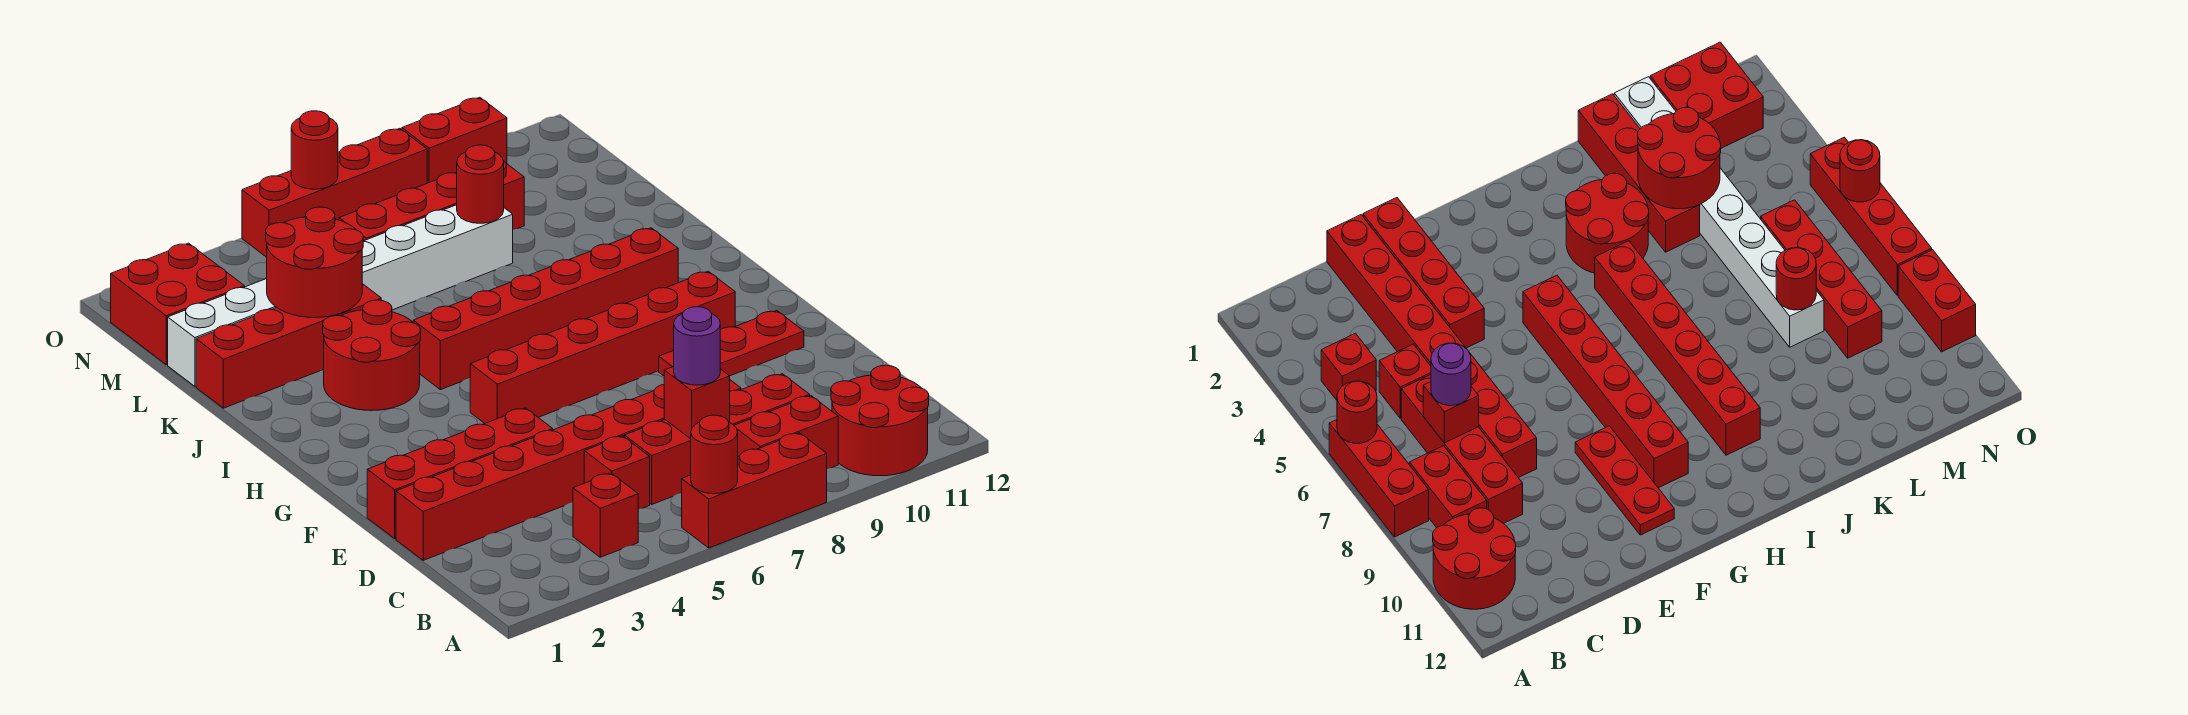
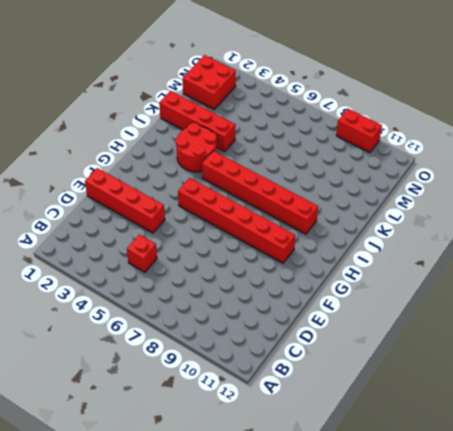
none -> red 1x3 brick [682,433,827,548]
none -> red 2x2 round brick [831,365,929,476]
none -> red 1x1 brick [573,473,638,557]

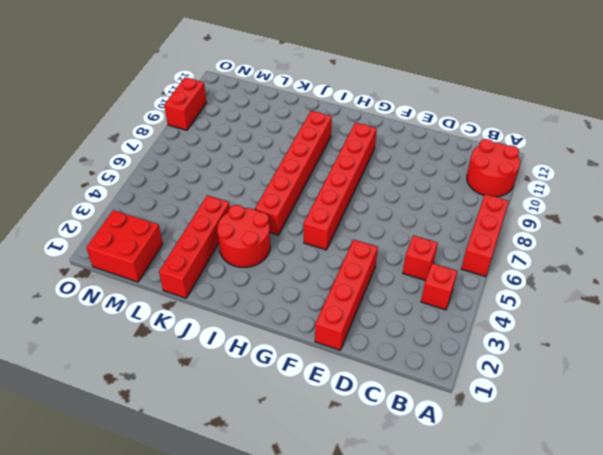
none -> red 1x2 brick [734,396,838,469]
none -> red 1x4 brick [624,374,810,504]
none -> red 1x8 brick [396,380,741,560]

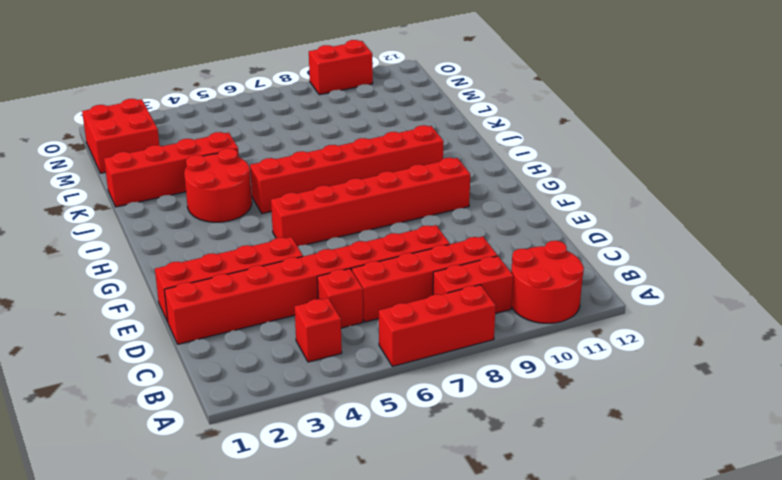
none -> red 1x3 plate [659,311,804,376]
none -> white 1x8 brick [168,205,513,386]
none -> red 1x4 brick [339,161,524,241]

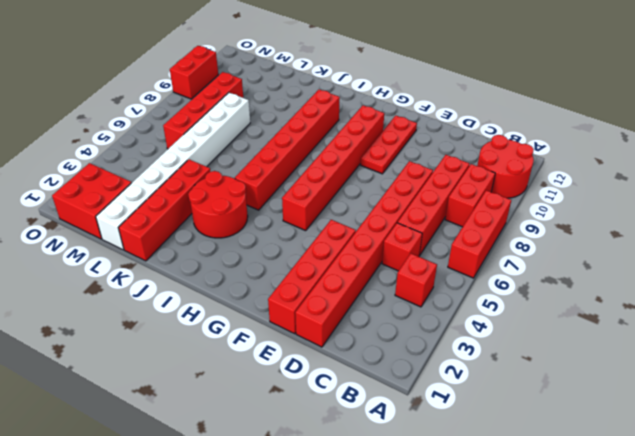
none -> red 1x4 brick [242,129,427,257]
none -> red 1x1 round brick [691,415,738,494]
none -> red 1x1 brick [664,367,730,439]

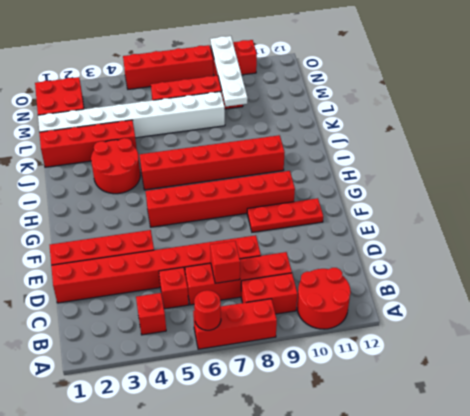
white 1x4 plate [210,36,248,107] -> none
none -> red 2x2 round brick [266,207,363,318]
none -> red 1x1 round brick [457,145,504,223]
none -> red 1x1 round brick [291,111,338,189]

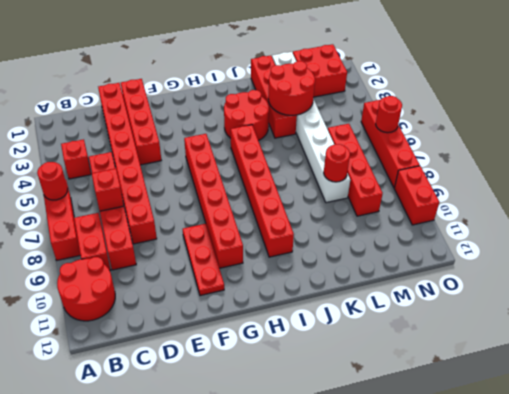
none -> purple 1x1 round brick [674,307,720,385]

